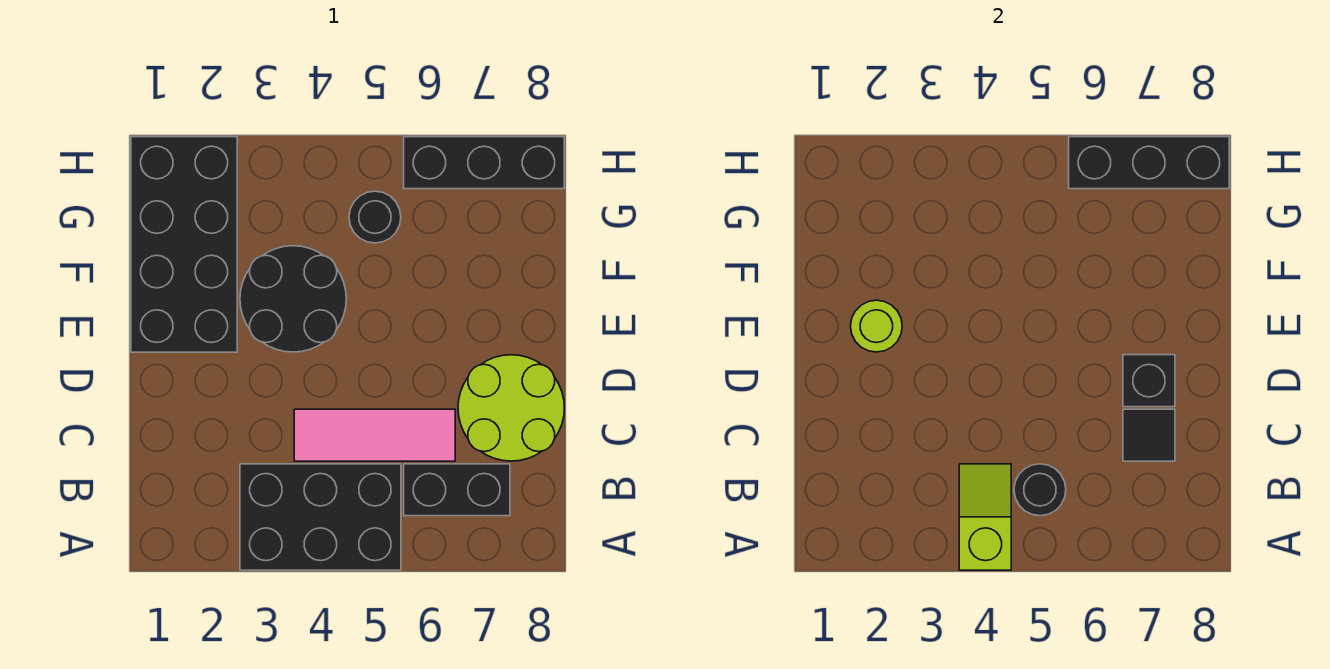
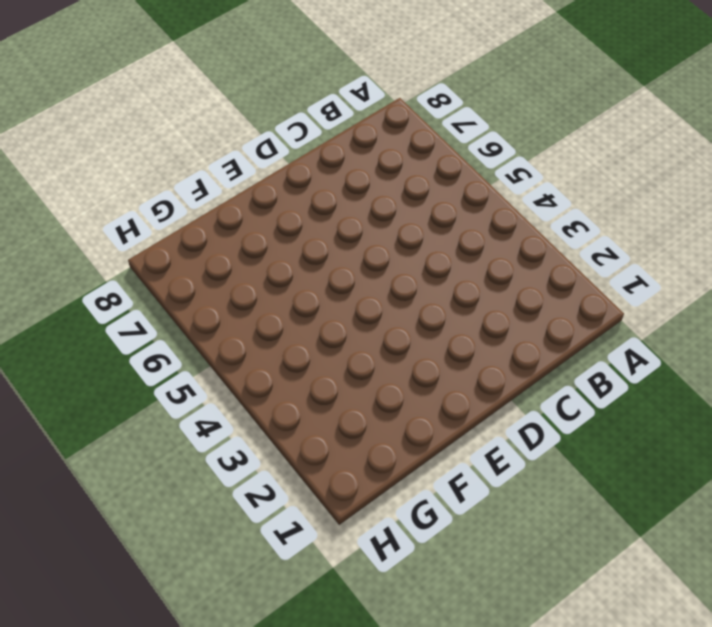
none -> black 2x3 brick [240,464,401,570]
none -> black 1x2 brick [404,464,510,516]
none -> pink 1x3 tile [294,409,455,461]

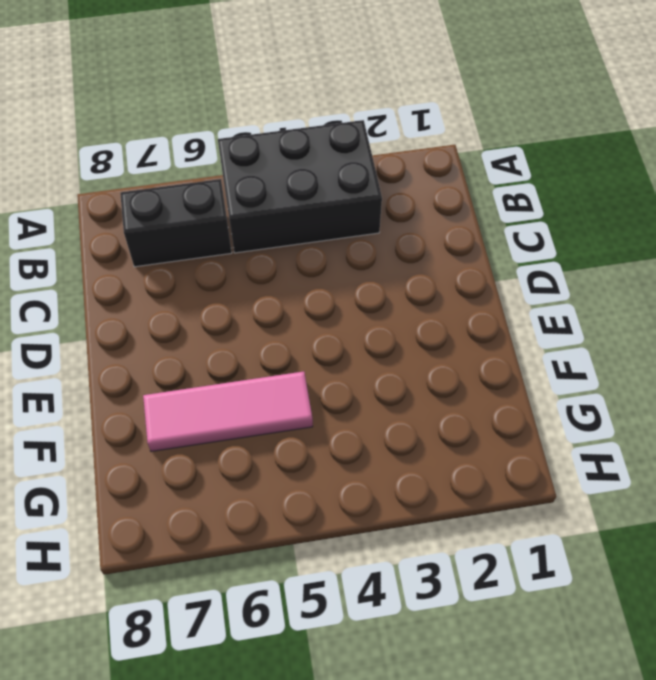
pink 1x3 tile [143,371,313,452] -> pink 1x3 tile moved to [294,409,455,461]
none -> lime 2x2 round brick [458,355,564,461]
none -> black 2x4 brick [131,137,237,352]
none -> black 2x2 round brick [240,246,346,352]

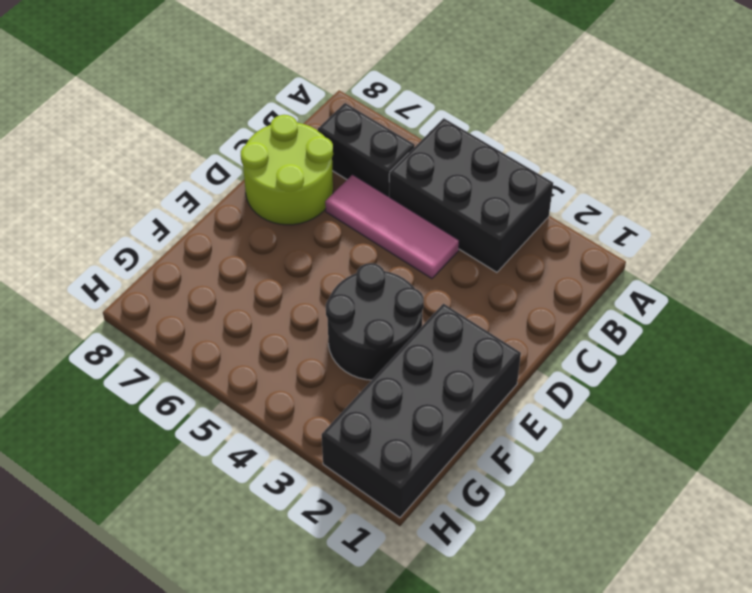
none -> black 1x1 round brick [349,191,401,243]
none -> black 1x3 brick [404,137,564,189]
none -> lime 1x2 slope [959,464,1011,570]

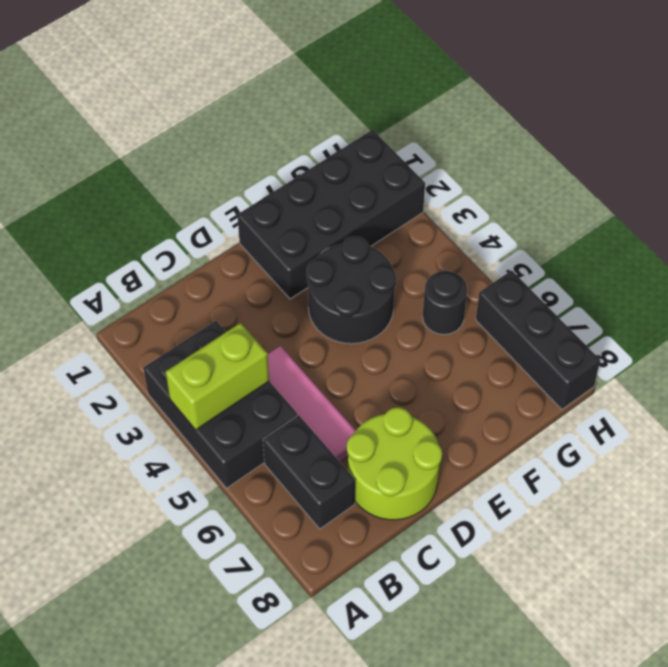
lime 1x2 brick [166,323,269,430] -> lime 1x2 slope [959,464,1011,570]
none -> black 1x1 round brick [1014,464,1066,516]
none -> black 1x1 tile [1123,409,1175,461]
none -> black 1x1 brick [1123,355,1175,407]

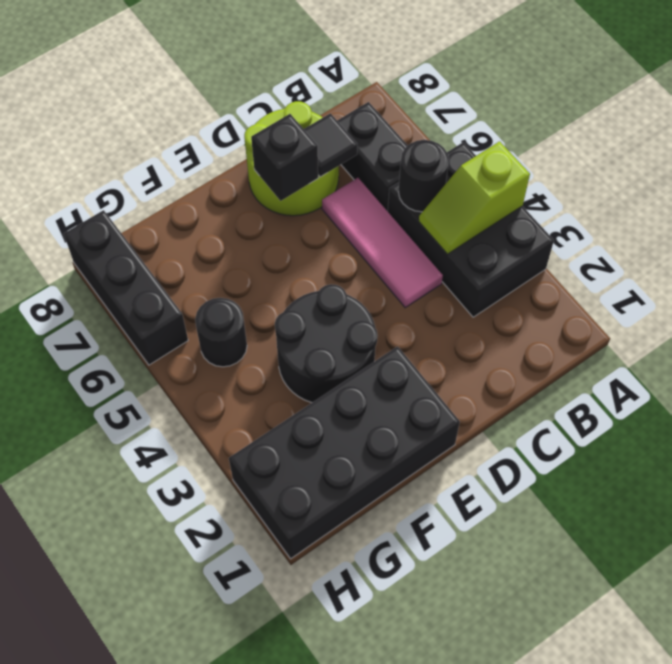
none -> lime 1x1 round brick [851,300,902,352]
none -> black 1x3 brick [1069,137,1229,189]

